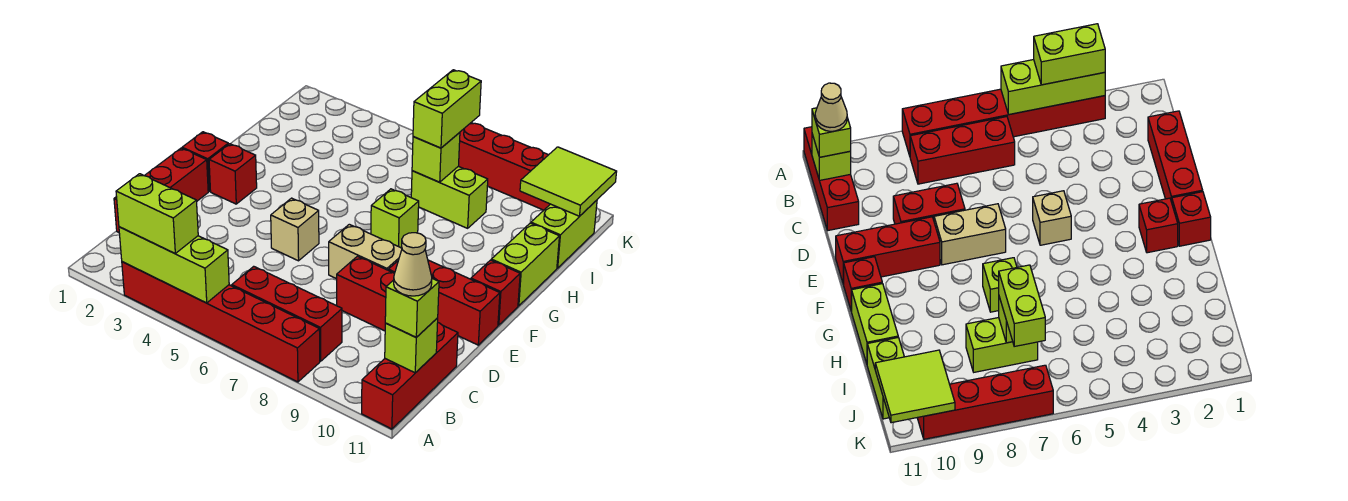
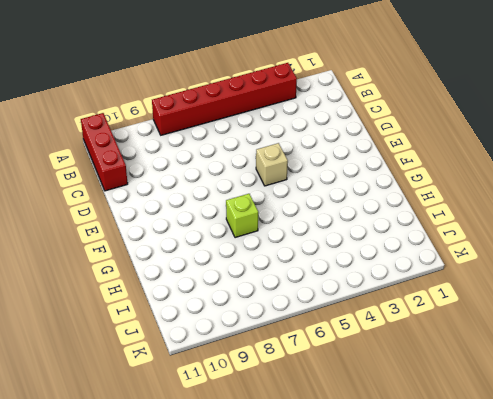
none -> red 1x3 brick [232,266,342,361]
none -> red 1x3 brick [114,148,208,232]
none -> red 1x2 brick [337,256,395,331]

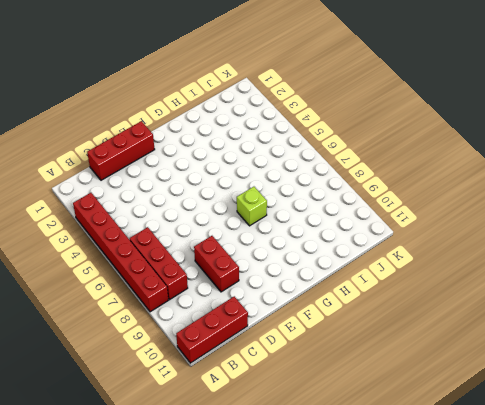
none -> tan 1x1 brick [271,198,319,261]
none -> tan 1x2 brick [329,224,402,279]
none -> red 1x3 brick [388,260,500,345]

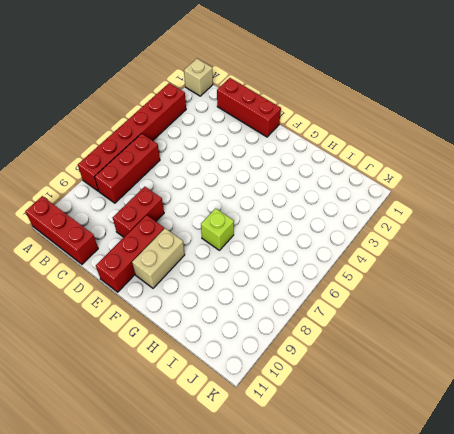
tan 1x1 brick [184,59,213,96] -> tan 1x1 brick moved to [271,198,319,261]
tan 1x2 brick [132,228,185,288] -> tan 1x2 brick moved to [329,224,402,279]
none -> red 1x1 brick [182,132,228,191]
none -> red 1x1 brick [209,144,257,204]
none -> red 1x1 brick [471,260,520,325]

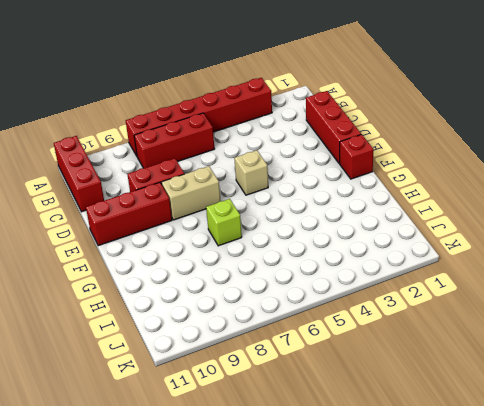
none -> red 1x1 brick [209,144,257,204]
none -> red 1x1 brick [471,260,520,325]
none -> lime 1x2 brick [491,223,559,306]

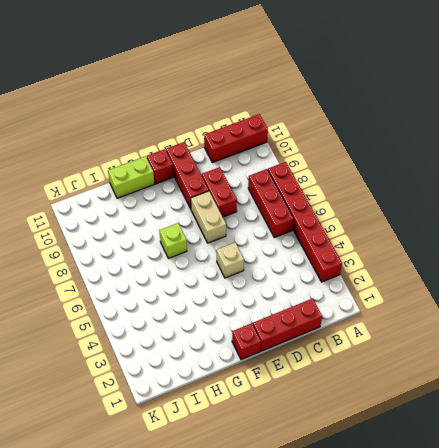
none -> red 1x1 brick [209,144,257,204]
none -> lime 1x2 brick [411,166,488,228]
none -> lime 1x2 brick [531,200,597,268]

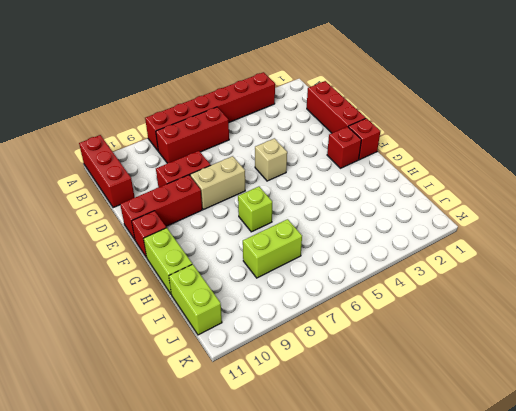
none -> red 1x4 brick [459,123,550,210]
none -> lime 1x3 brick [119,227,229,303]
none -> lime 1x1 brick [385,318,438,373]

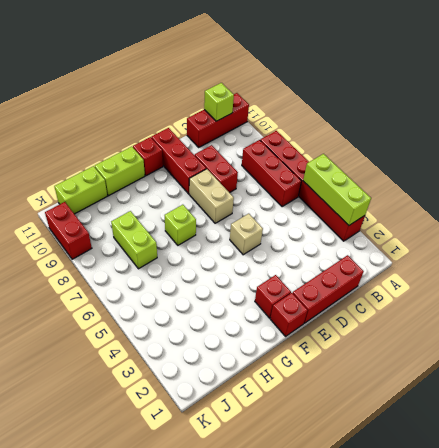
red 1x2 brick [45,202,92,259] -> red 1x4 brick [459,123,550,210]
none -> lime 1x1 brick [412,132,460,182]
none -> lime 2x2 tile [520,147,617,216]
none -> lime 1x2 brick [116,174,198,253]

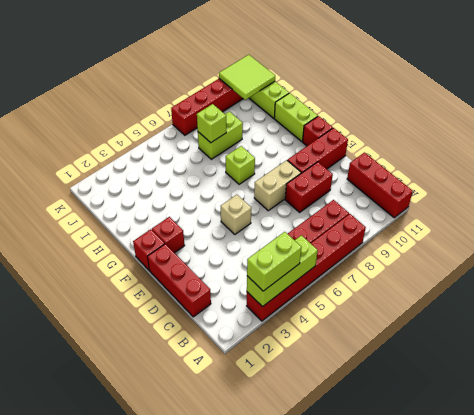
none -> lime 1x1 brick [385,318,438,373]
none -> lime 1x1 brick [385,278,439,337]
none -> lime 1x2 brick [413,70,481,148]

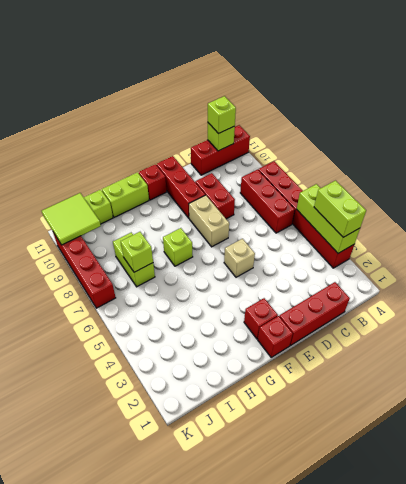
none -> lime 1x2 brick [413,70,481,148]
none -> tan 1x1 cone [394,233,432,296]

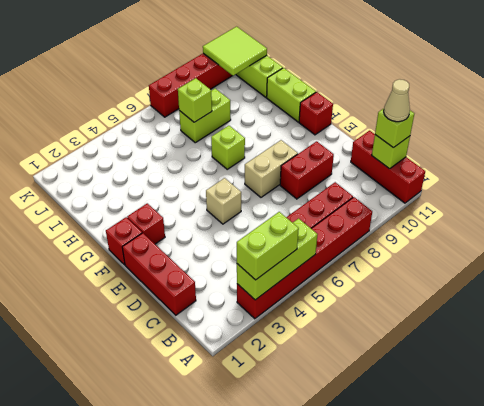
none -> red 1x3 brick [388,260,500,345]
none -> lime 1x2 brick [413,70,481,148]

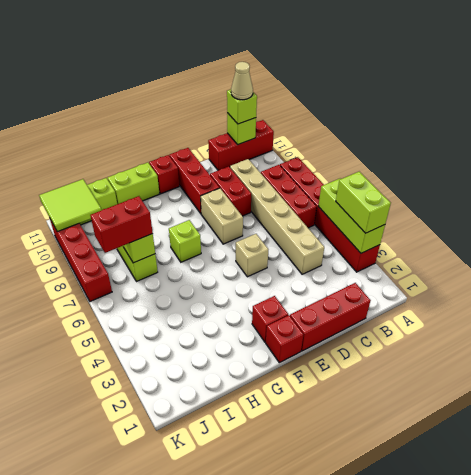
tan 1x6 brick [230,159,324,274] -> none
red 1x2 brick [90,196,153,253] -> lime 1x2 brick [413,70,481,148]

